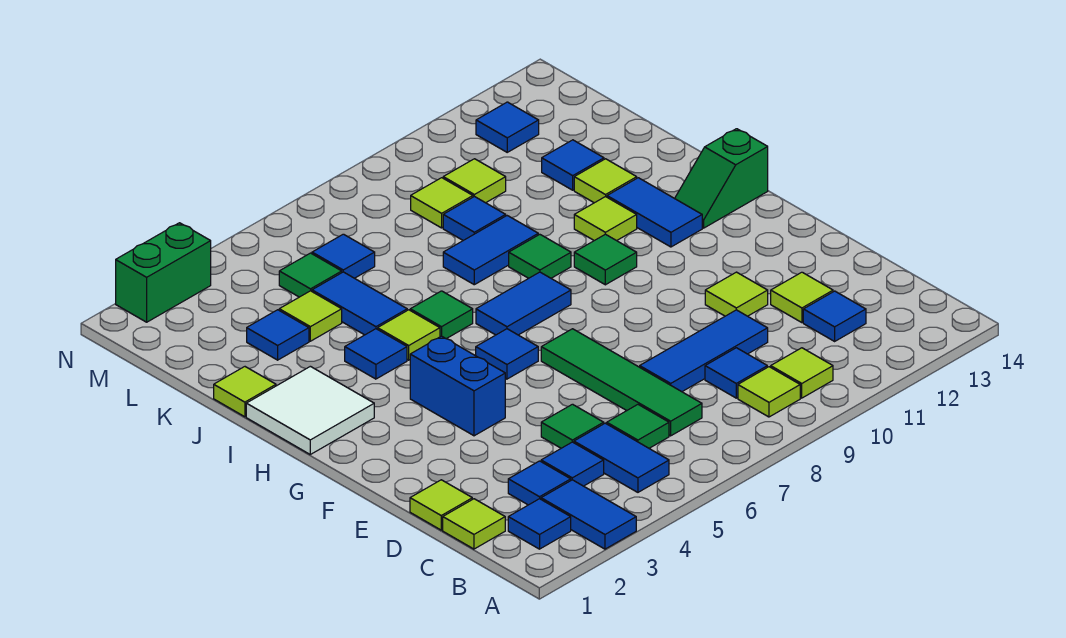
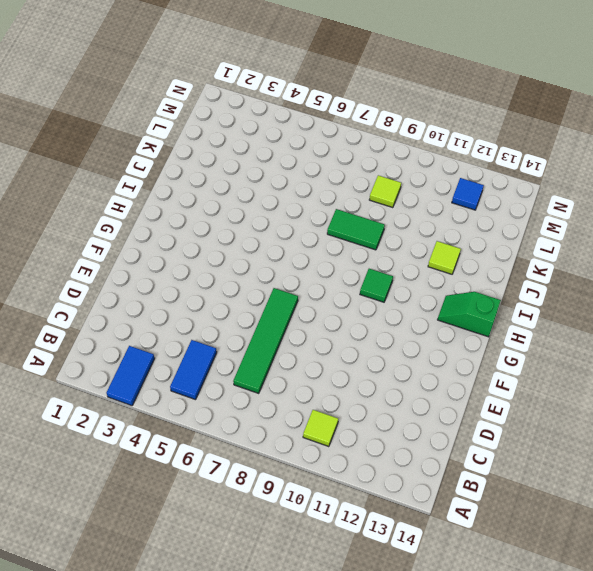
green 1x2 tile [327,209,385,250] -> blue 1x2 tile [443,216,538,285]
none -> blue 1x1 tile [508,499,571,549]
none -> lime 1x1 tile [738,367,800,417]
none -> lime 1x1 tile [443,499,505,549]
none -> blue 1x1 tile [508,461,571,505]

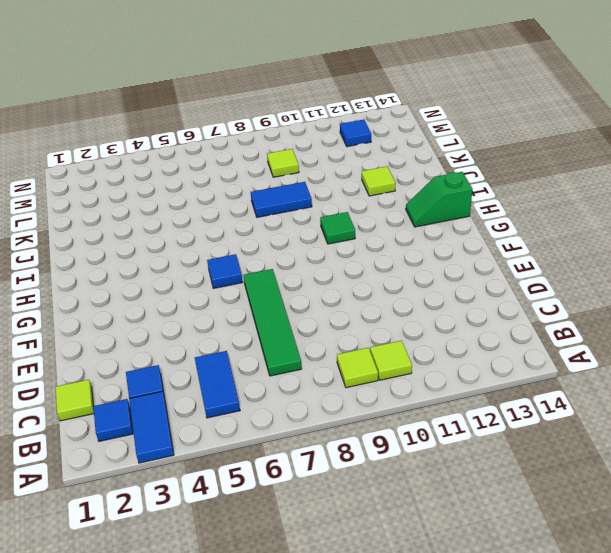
none -> blue 1x1 tile [541,442,604,486]
none -> green 1x1 tile [607,405,669,448]
none -> blue 1x1 tile [705,348,767,398]
none -> blue 1x1 tile [803,291,866,341]

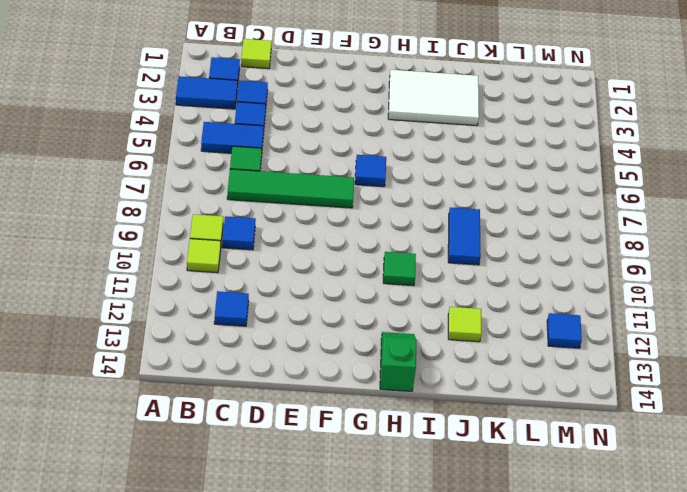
white 2x3 tile [388,70,479,126] -> white 2x2 tile [246,366,374,454]
none -> lime 1x1 tile [410,480,472,530]
none -> green 1x1 tile [541,404,604,448]
none -> blue 1x3 tile [640,310,768,392]
none -> lime 1x1 tile [771,272,833,323]

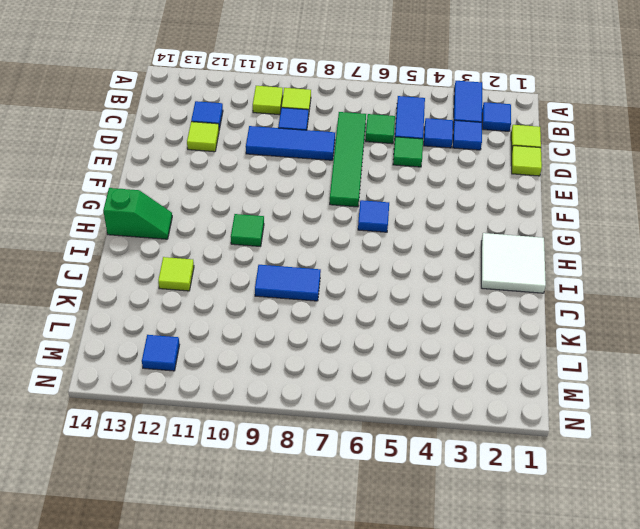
none -> lime 1x1 tile [705,272,768,316]
none -> blue 1x2 brick [410,336,505,436]
none -> blue 1x2 tile [476,272,571,335]
none -> blue 1x2 tile [607,178,702,247]

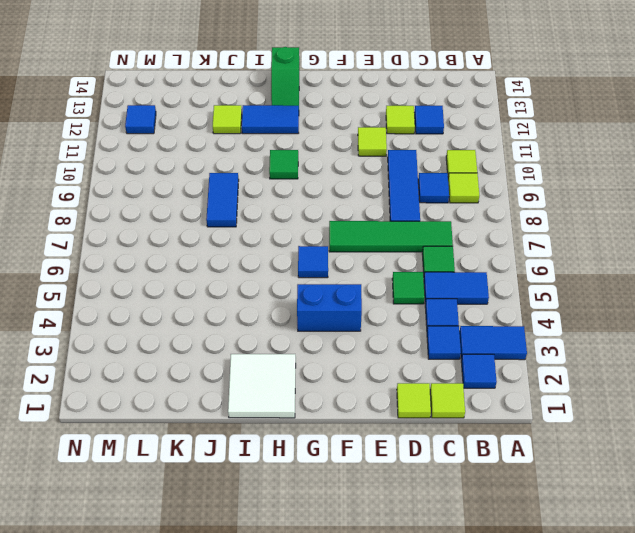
none -> blue 1x2 tile [476,272,571,335]
none -> blue 1x1 tile [345,329,407,379]
none -> lime 1x1 tile [378,310,440,360]
none -> green 1x1 tile [410,291,473,339]

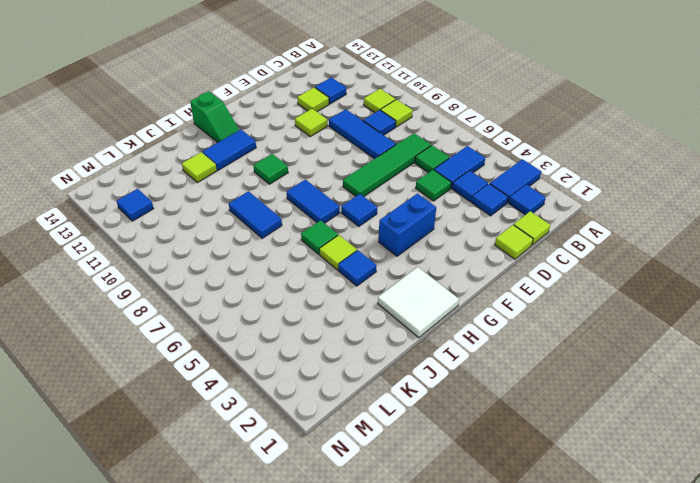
none -> green 1x1 tile [509,234,571,278]
none -> lime 1x1 tile [574,196,637,241]
none -> lime 1x1 tile [214,367,276,417]
none -> blue 1x2 tile [312,272,407,335]

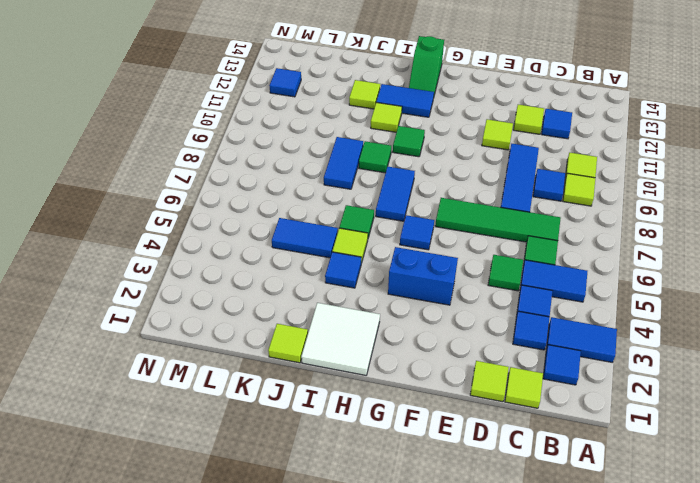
none -> blue 1x1 tile [247,310,309,360]
none -> lime 1x1 tile [279,291,342,341]
none -> blue 1x1 tile [443,196,506,240]
none -> blue 1x1 tile [542,140,604,190]

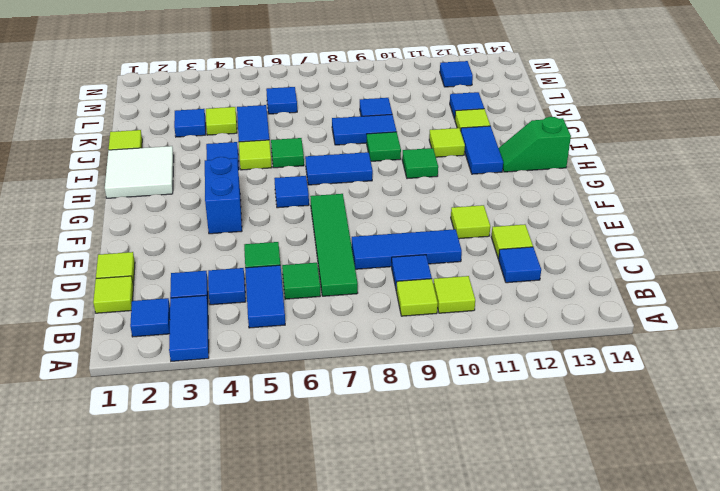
none -> green 1x1 tile [279,253,342,297]
none -> lime 1x1 tile [411,178,473,228]
none -> lime 1x1 tile [443,159,506,203]
none -> green 1x2 brick [116,223,211,322]

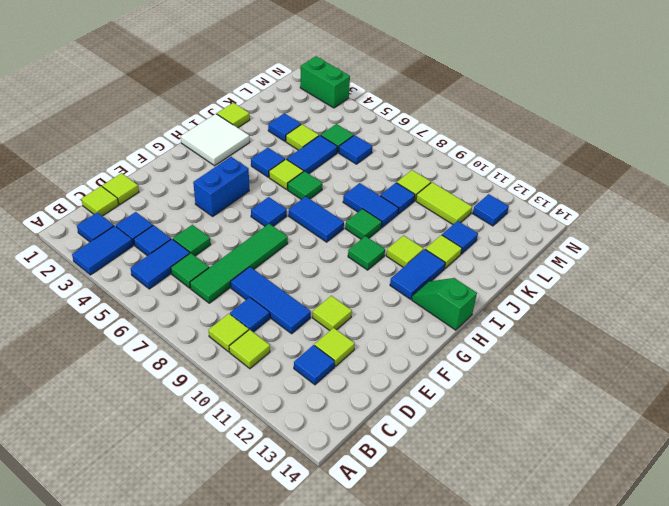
lime 1x2 tile [416,182,472,224] -> lime 1x1 tile [443,159,506,203]

